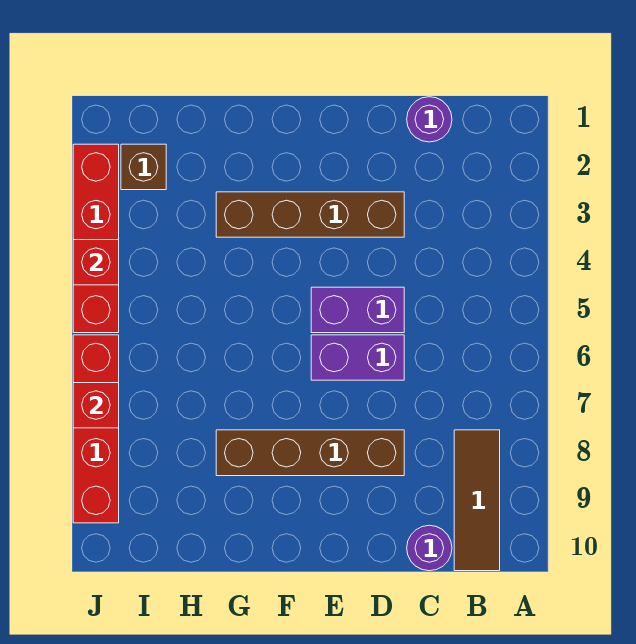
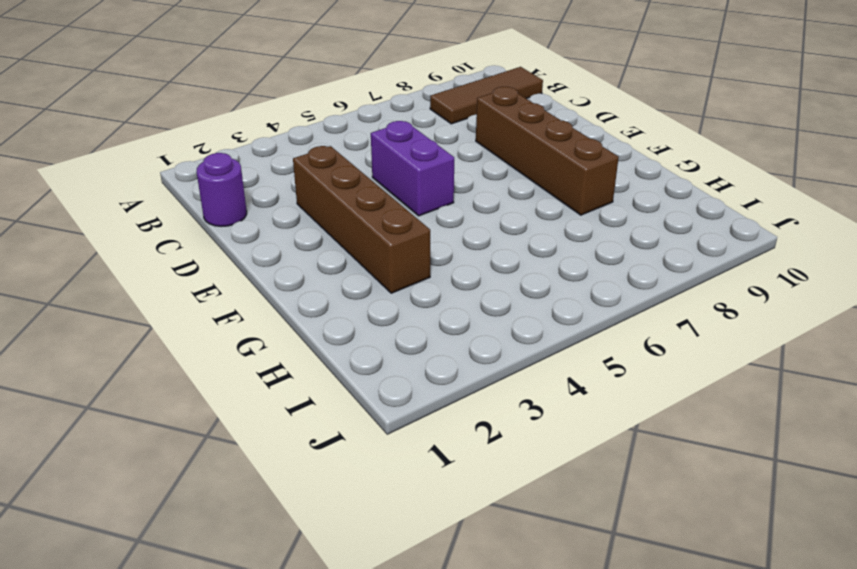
none -> purple 1x1 round brick [407,525,452,571]
none -> purple 1x2 brick [311,335,404,380]
none -> brown 1x1 brick [121,144,166,190]

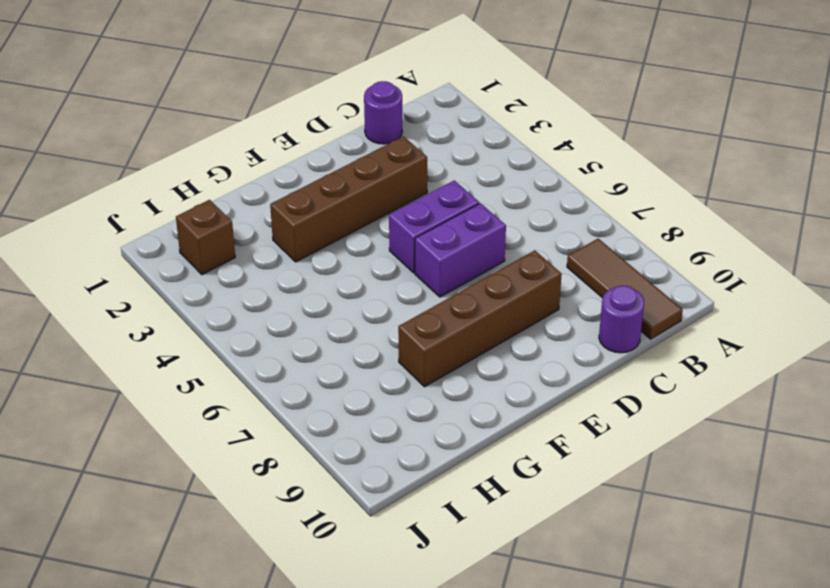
none -> red 1x4 brick [73,144,119,333]
none -> red 1x4 brick [73,335,119,523]
none -> red 1x1 brick [73,240,119,285]

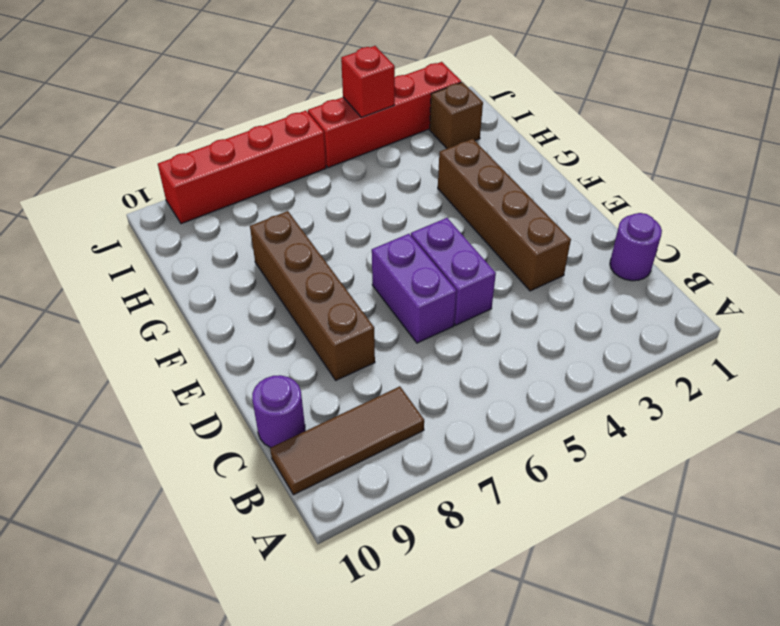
none -> red 1x1 brick [73,383,119,428]

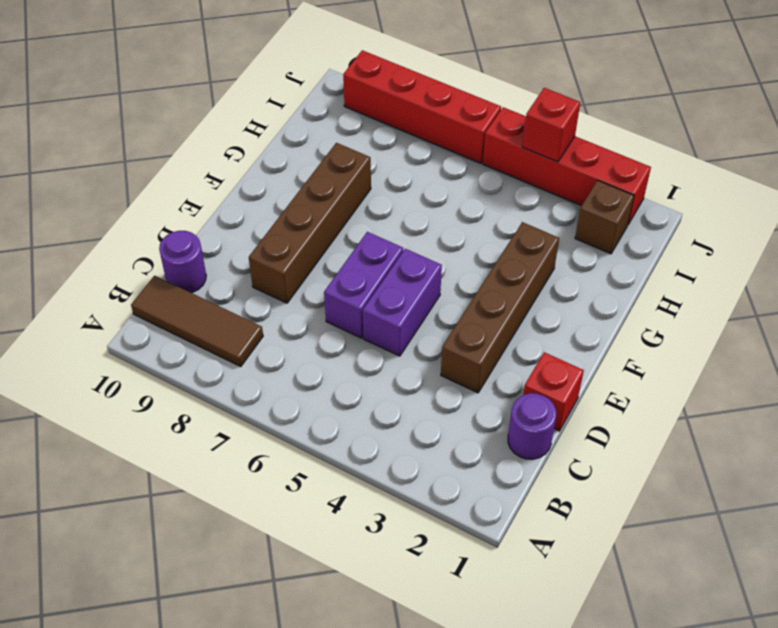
red 1x1 brick [523,352,584,431] -> red 1x1 brick moved to [73,383,119,428]

